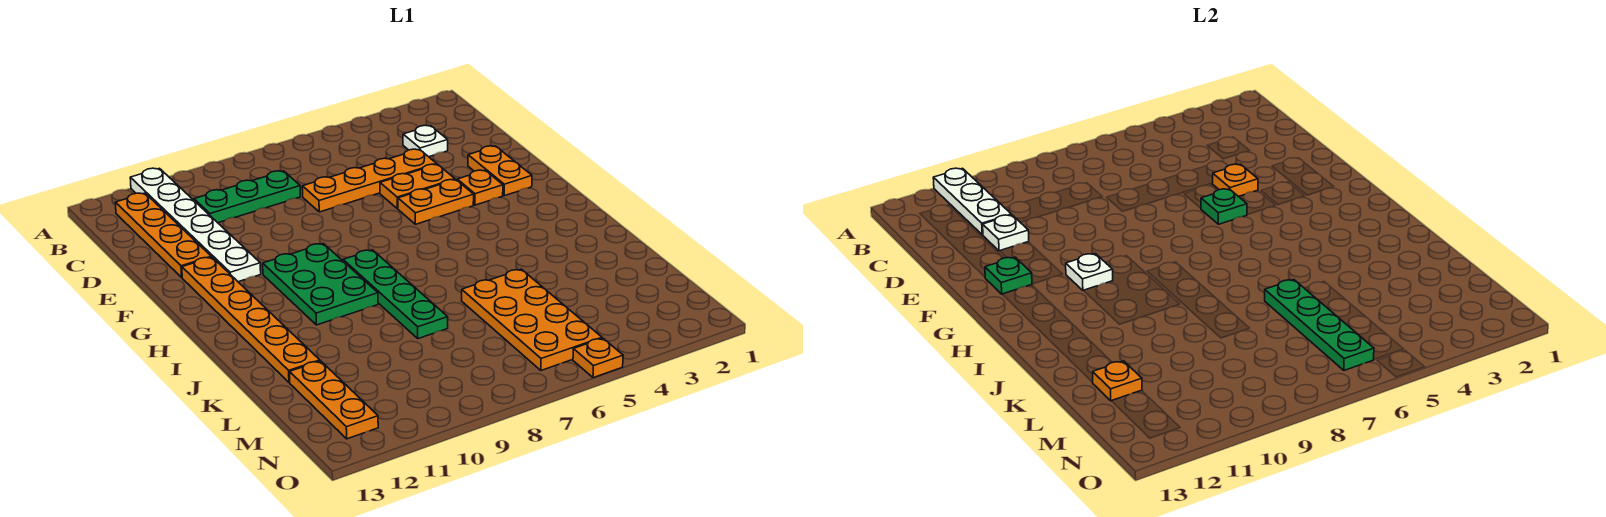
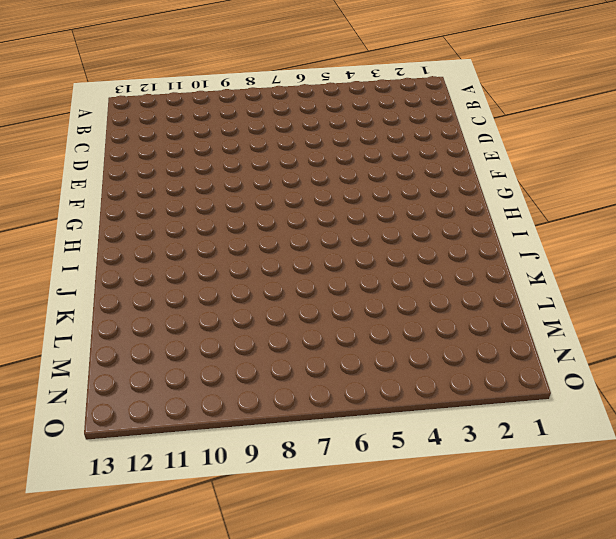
none -> white 1x6 plate [130,168,261,282]
none -> orange 1x4 plate [115,193,211,277]
none -> white 1x1 plate [403,125,448,157]

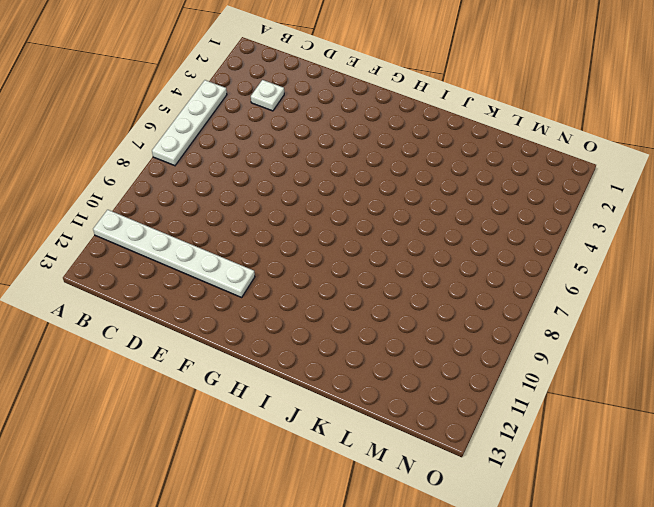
white 1x4 plate [152,80,227,166] -> none
none -> orange 1x4 plate [115,193,211,277]
none -> green 1x3 plate [194,171,300,223]
none -> orange 1x4 plate [302,149,437,212]

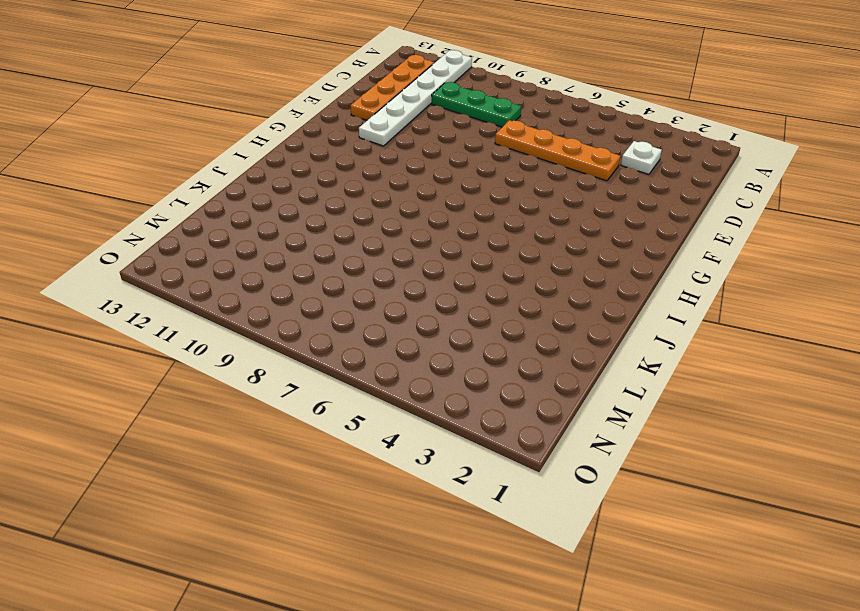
none -> orange 1x2 plate [468,146,532,196]
none -> orange 1x2 plate [380,164,455,209]
none -> orange 1x1 plate [457,170,503,205]

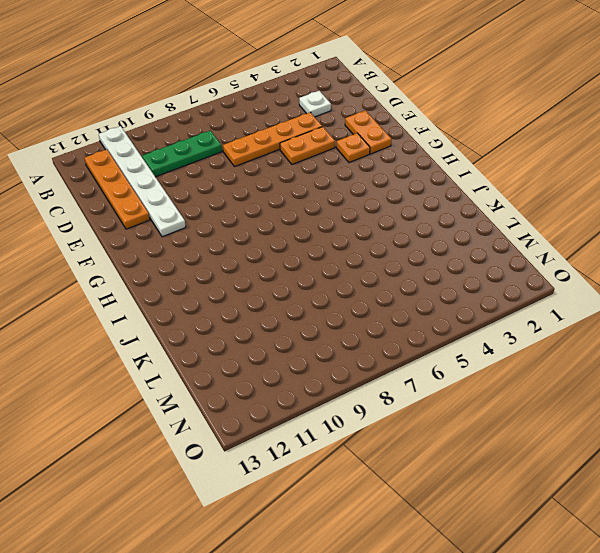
none -> orange 1x2 plate [398,180,474,224]
none -> orange 1x6 plate [182,257,320,382]
none -> green 2x3 plate [263,244,378,325]

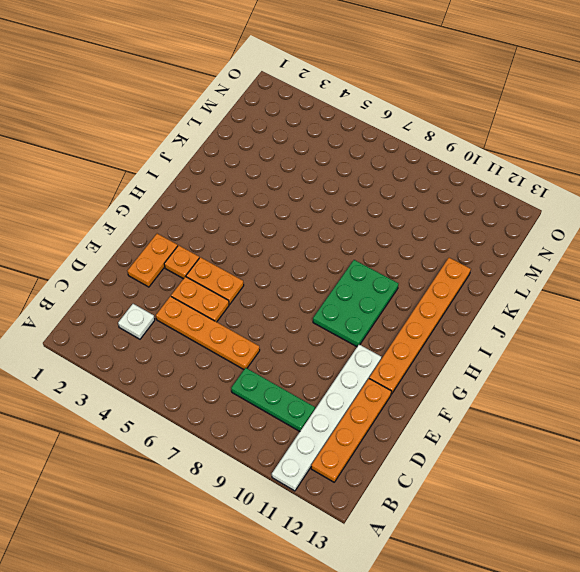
none -> green 1x4 plate [343,250,448,339]
none -> orange 2x4 plate [462,269,602,370]
none -> orange 1x3 plate [290,361,378,439]

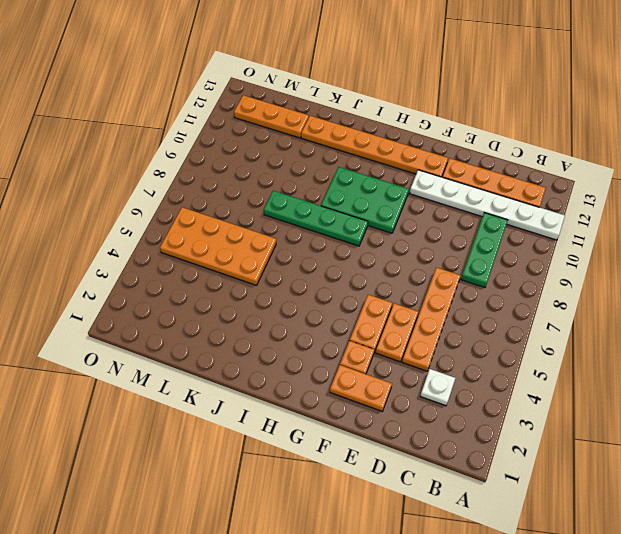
none -> orange 1x1 plate [573,338,623,378]
none -> white 1x3 plate [933,168,1011,235]
none -> white 1x1 plate [983,215,1029,251]

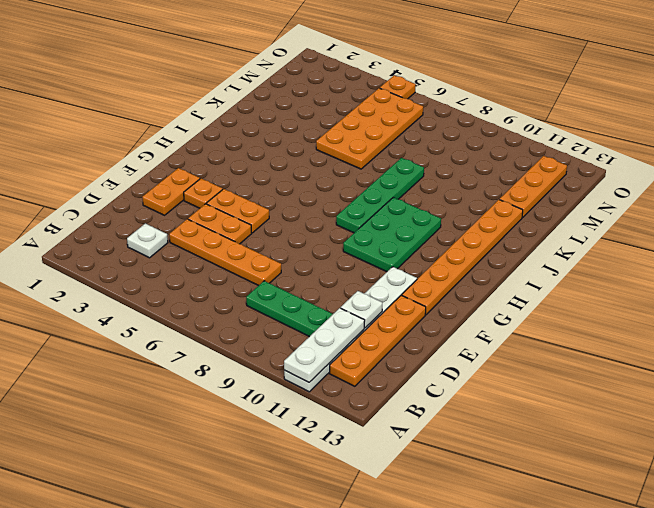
none -> orange 1x1 plate [1213,164,1258,196]
none -> green 1x1 plate [1201,189,1247,224]
none -> green 1x1 plate [985,257,1032,294]

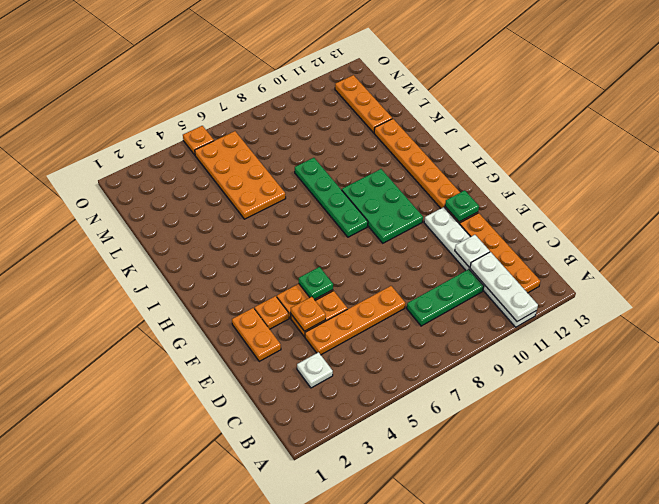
none -> white 1x1 plate [1066,254,1113,291]
none -> green 1x4 plate [1265,280,1374,370]
none -> orange 1x1 plate [1093,361,1142,401]

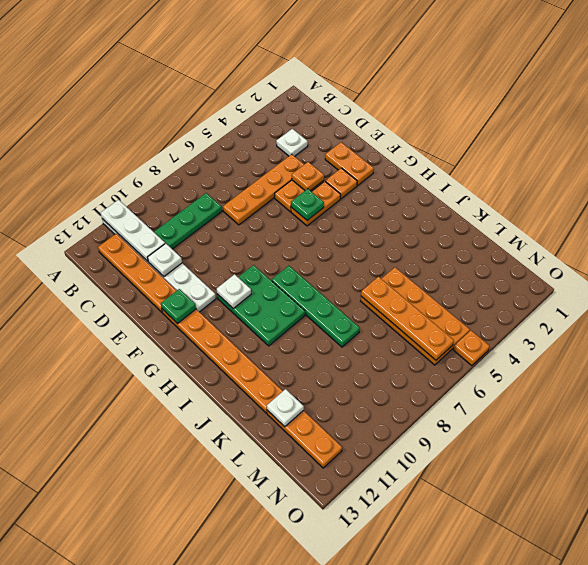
orange 1x4 plate [361,277,454,360] -> green 1x4 plate [1265,280,1374,370]
white 1x1 plate [267,389,304,427] -> orange 1x1 plate [1093,361,1142,401]

